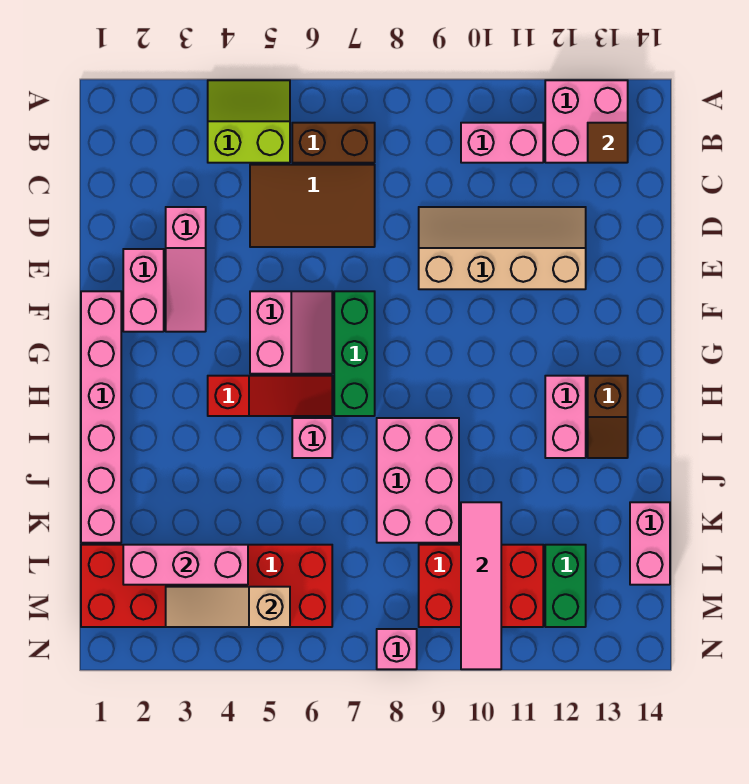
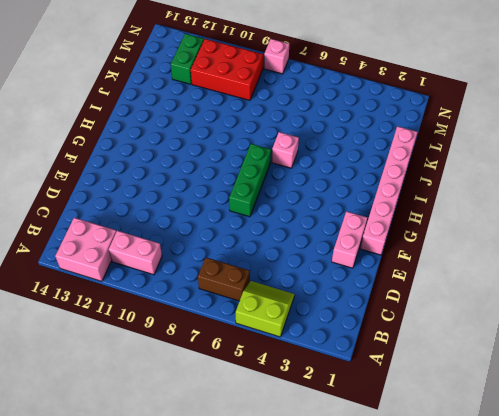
lime 2x2 slope [236,281,295,337] -> lime 2x2 slope turned to [208,80,290,163]
none -> brown 2x3 tile [250,165,375,247]
none -> pink 1x3 slope [166,207,206,332]
none -> tan 2x4 slope [419,207,586,289]

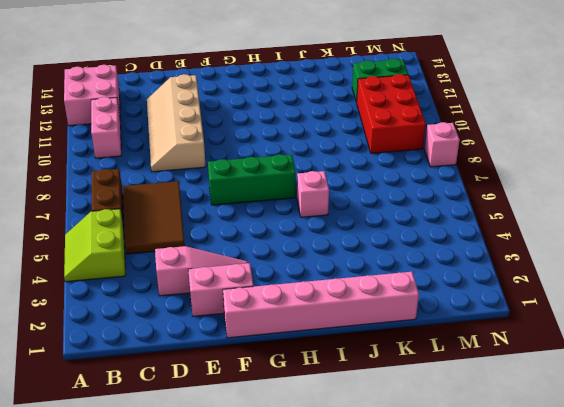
none -> pink 2x2 slope [250,291,332,374]
none -> red 1x3 slope [208,376,332,416]
none -> pink 1x2 brick [545,376,586,458]

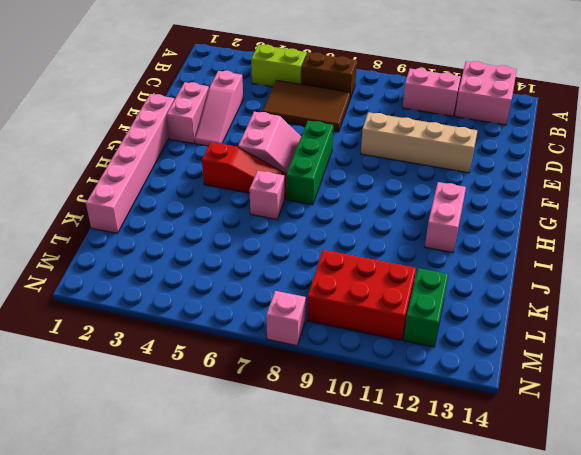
none -> brown 1x2 slope [588,376,628,458]
none -> pink 2x3 brick [377,418,459,543]
none -> pink 1x2 brick [630,502,670,585]

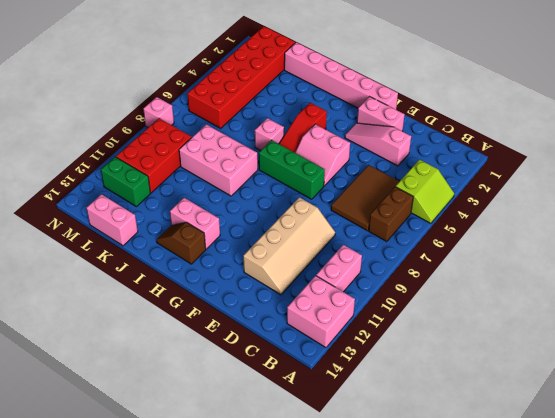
none -> brown 1x1 tile [588,123,628,163]
none -> pink 1x4 tile [461,502,501,669]
none -> pink 1x3 brick [123,545,248,585]

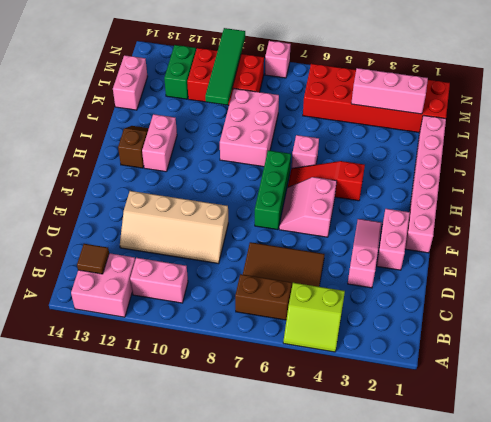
green 1x4 tile [205,28,245,105] -> pink 1x4 tile [461,502,501,669]
none -> tan 1x3 slope [166,587,290,627]

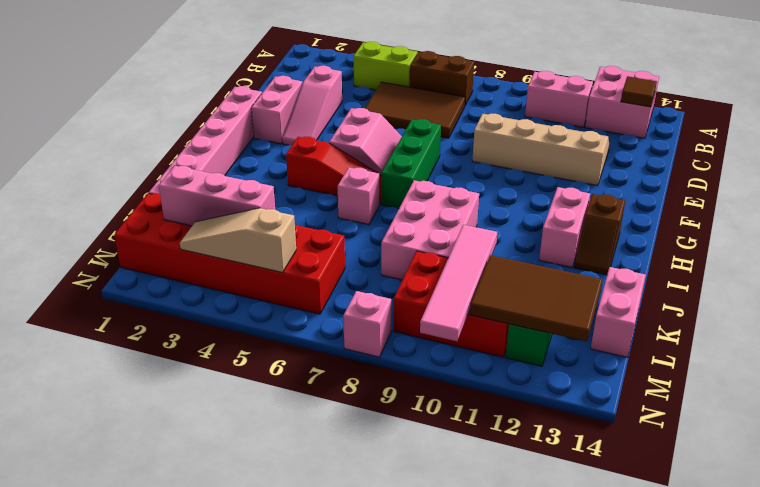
brown 2x3 tile [470,255,603,342] -> none

